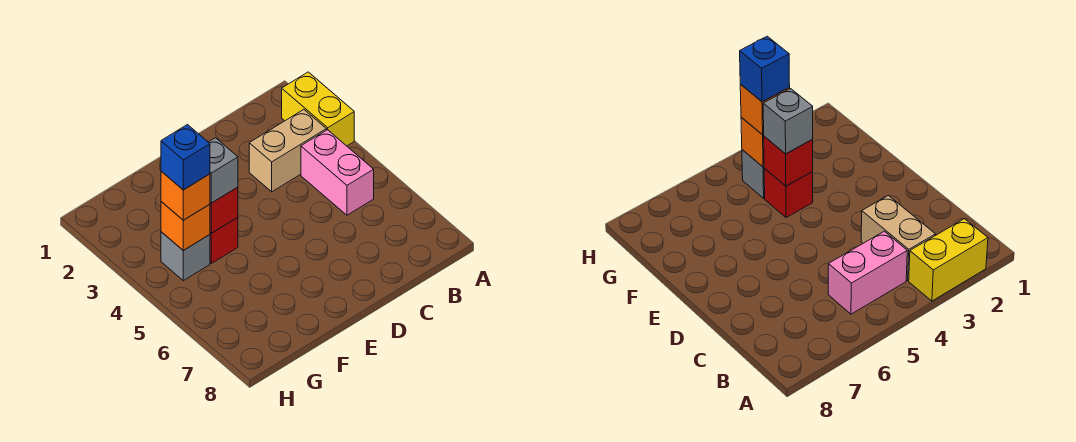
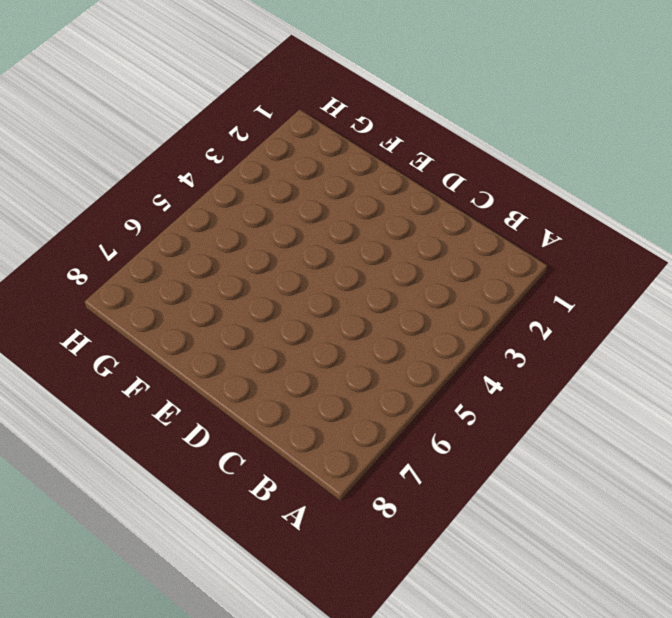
none -> yellow 1x2 brick [282,72,354,146]
none -> tan 1x2 brick [249,110,326,192]

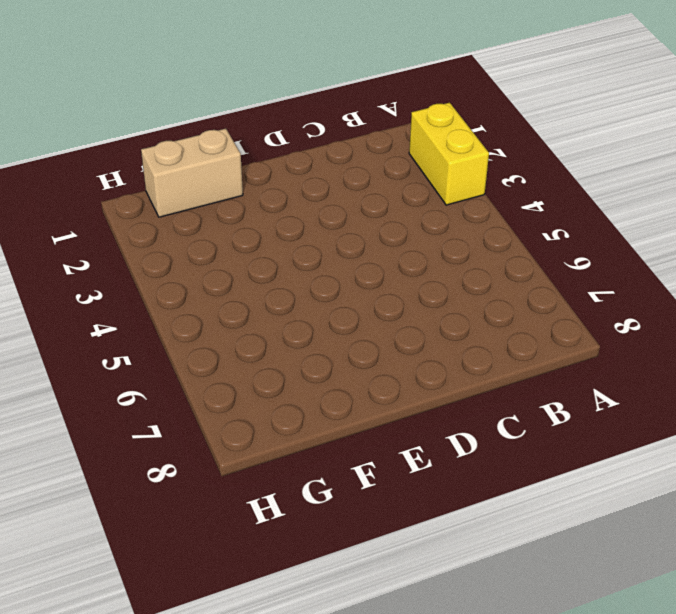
tan 1x2 brick [141,129,243,217] -> tan 1x2 brick moved to [249,110,326,192]
none -> pink 1x2 brick [301,130,374,215]
none -> red 1x1 brick [210,218,238,263]

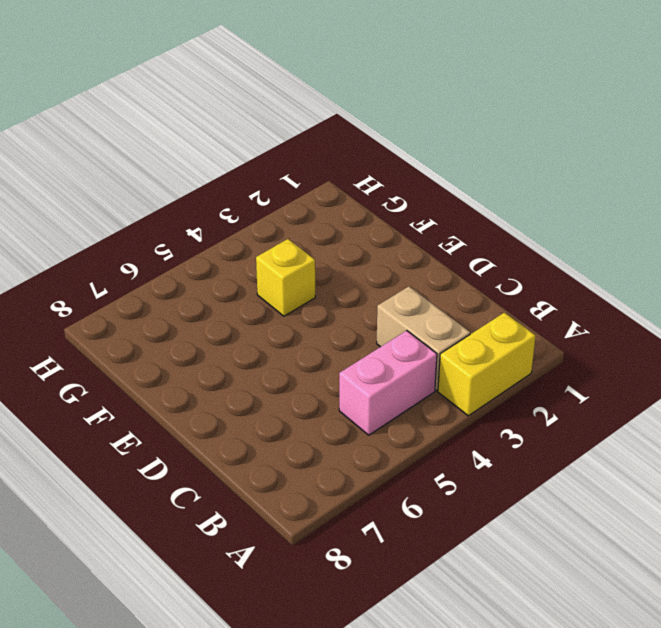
yellow 1x1 brick [256,239,315,316] -> red 1x1 brick [210,218,238,263]
none -> grey 1x1 brick [161,232,210,281]
none -> red 1x1 brick [210,187,238,233]

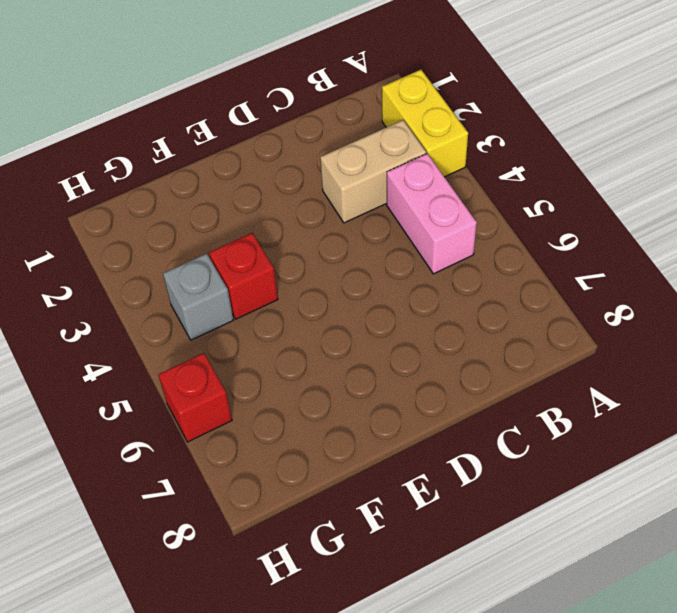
red 1x1 brick [158,353,232,442] -> red 1x1 brick moved to [210,187,238,233]
none -> orange 1x1 brick [161,202,210,250]
none -> grey 1x1 brick [209,138,238,203]

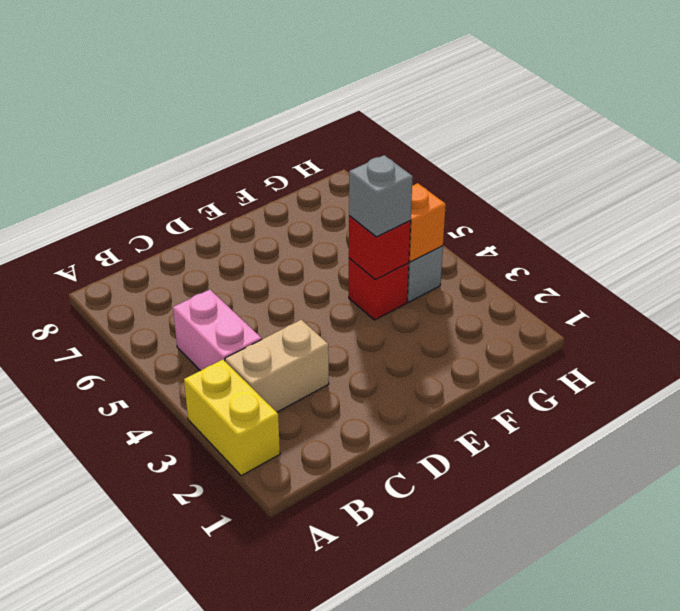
none -> orange 1x1 brick [161,171,210,220]
none -> blue 1x1 brick [161,125,210,190]

